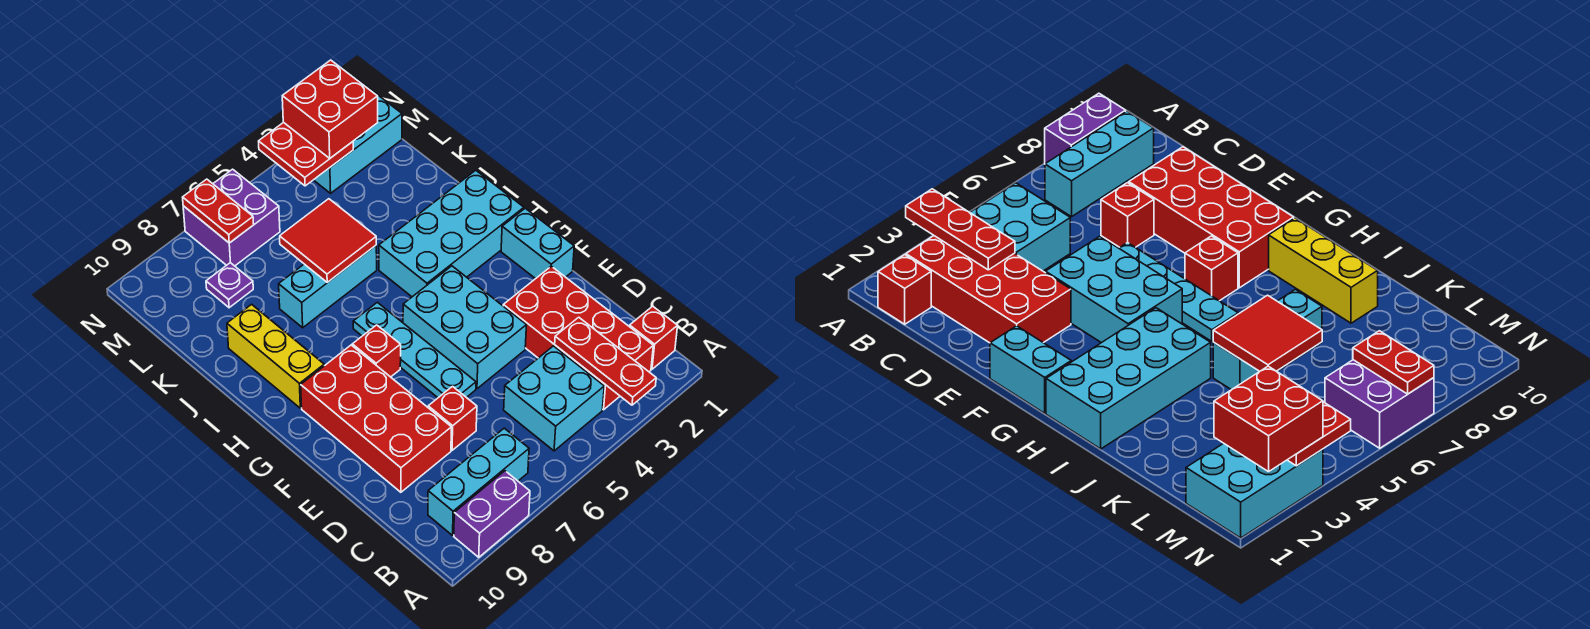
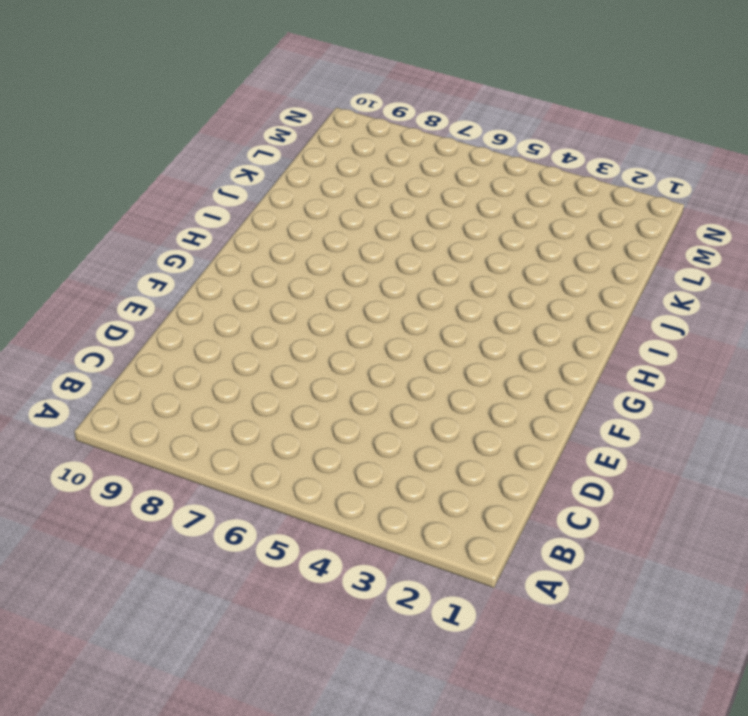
none -> purple 1x2 brick [454,471,530,557]
none -> red 1x1 brick [630,306,678,369]
none -> red 2x4 brick [503,266,653,410]

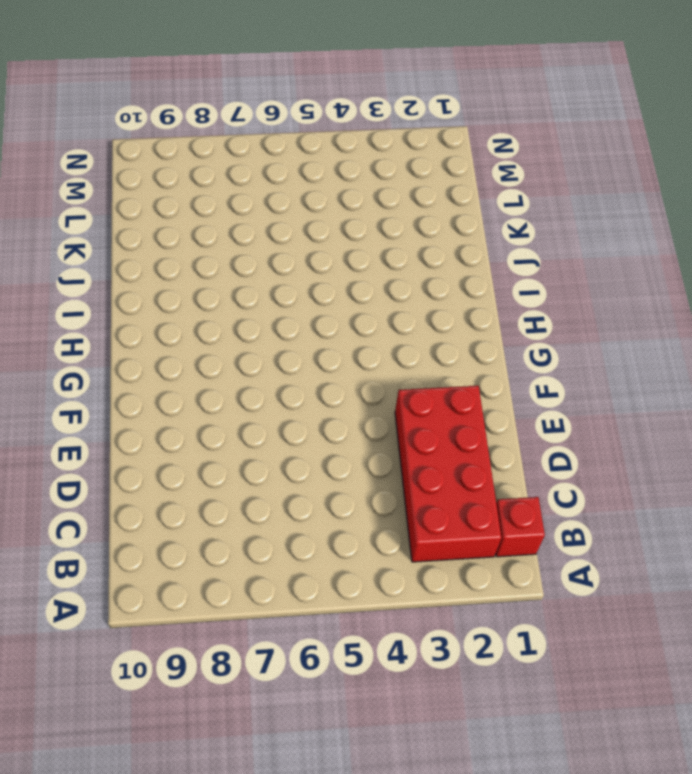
none -> purple 1x2 brick [454,471,530,557]
none -> cyan 2x2 brick [504,346,604,451]
none -> cyan 1x3 brick [428,428,529,535]

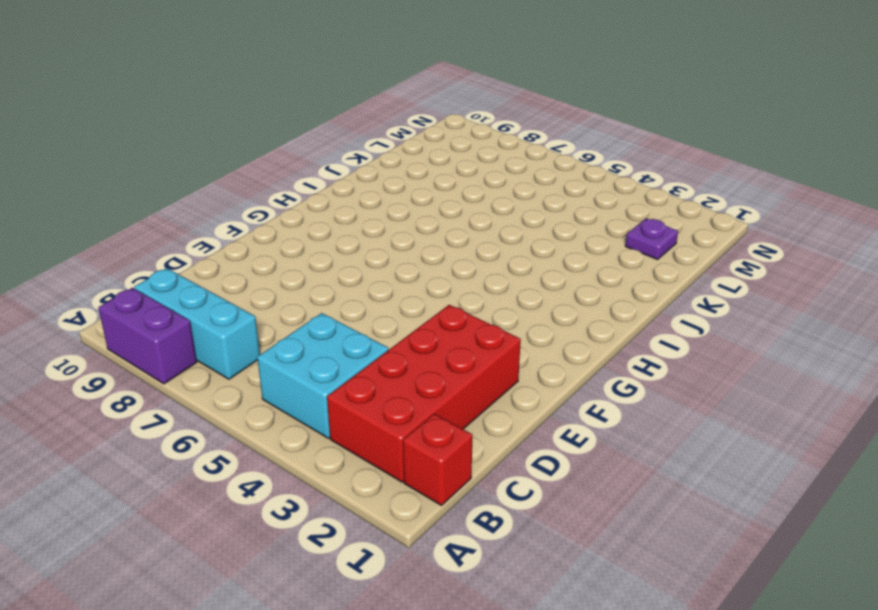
purple 1x1 plate [625,218,678,259] -> purple 1x1 plate moved to [206,263,253,308]
none -> red 1x1 brick [428,386,477,450]
none -> red 2x4 brick [301,345,451,492]
none -> cyan 2x3 brick [403,266,526,389]

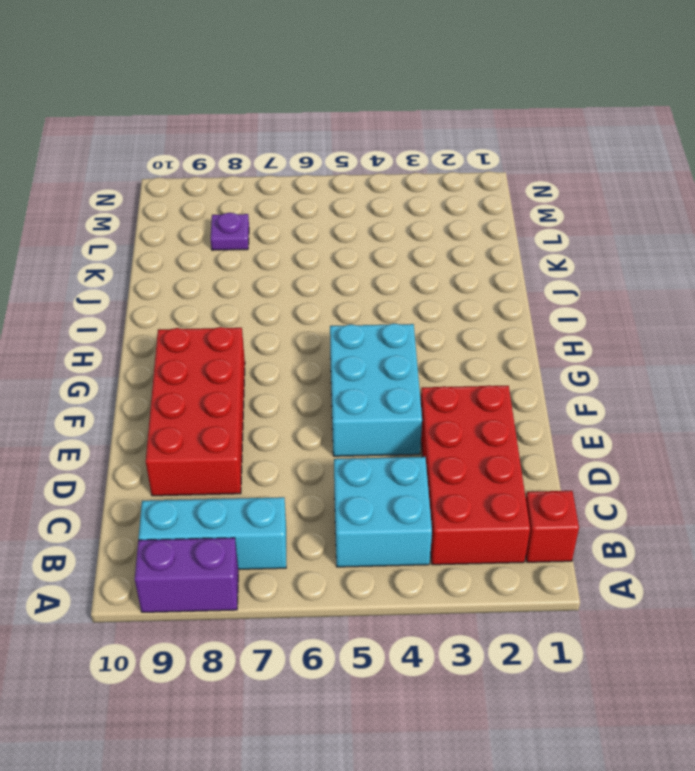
none -> red 1x1 brick [428,386,477,450]
none -> cyan 1x4 plate [353,302,476,398]
none -> cyan 1x2 brick [501,208,574,279]

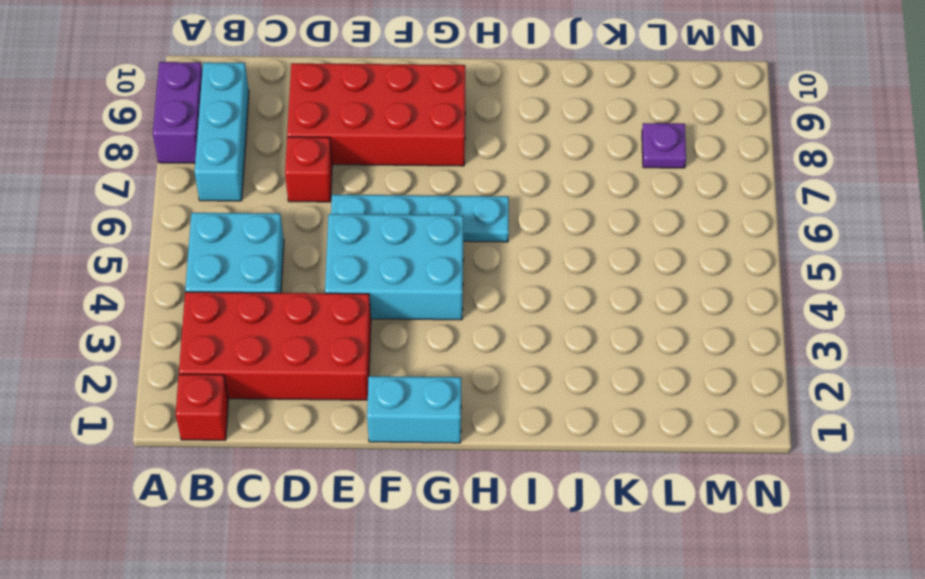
none -> red 1x1 brick [352,325,401,377]
none -> cyan 2x4 brick [379,170,524,297]
none -> yellow 1x3 brick [227,304,324,408]

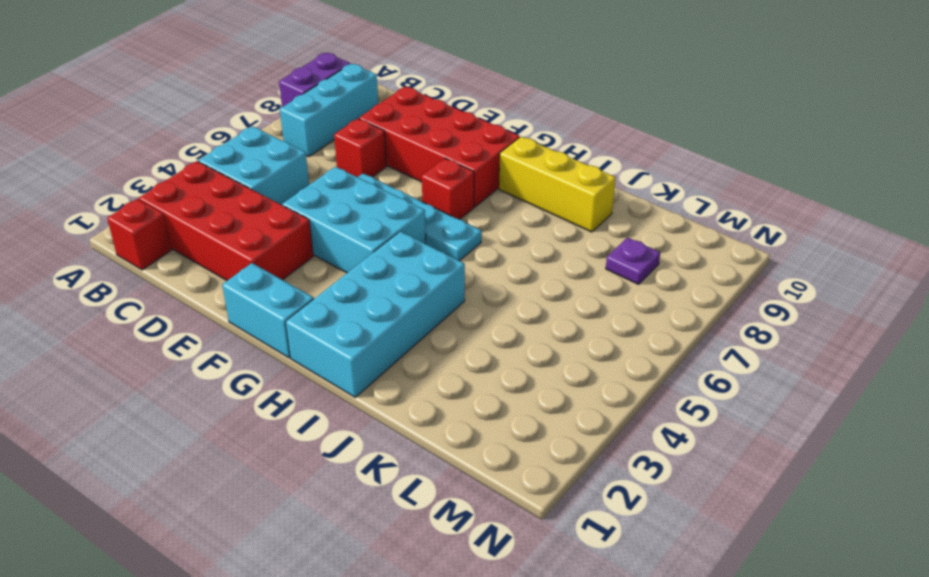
none -> cyan 1x3 brick [279,246,377,328]
none -> cyan 2x3 brick [314,78,402,193]
none -> purple 2x2 brick [183,169,280,266]

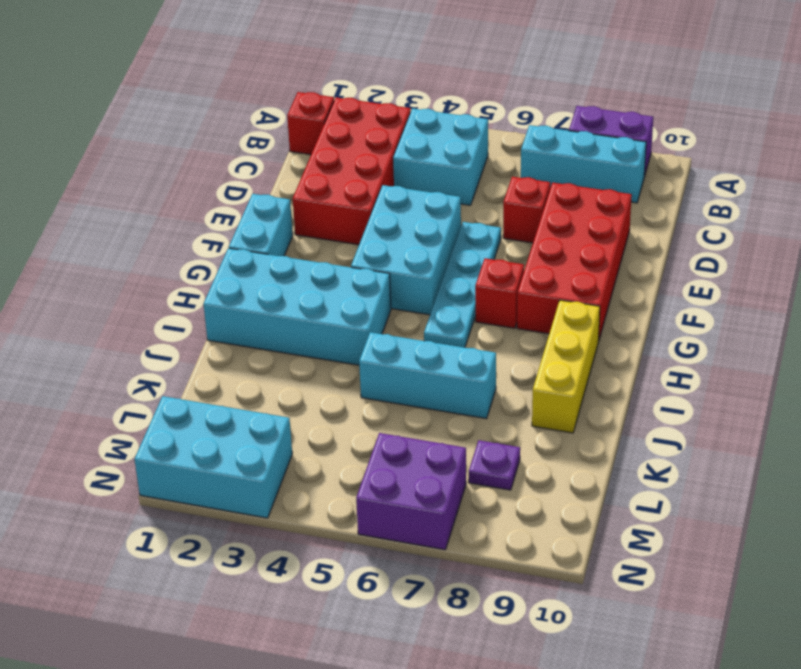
none -> red 1x3 plate [555,317,656,405]
none -> red 2x2 tile [280,199,376,282]
none -> red 2x2 plate [259,122,353,186]

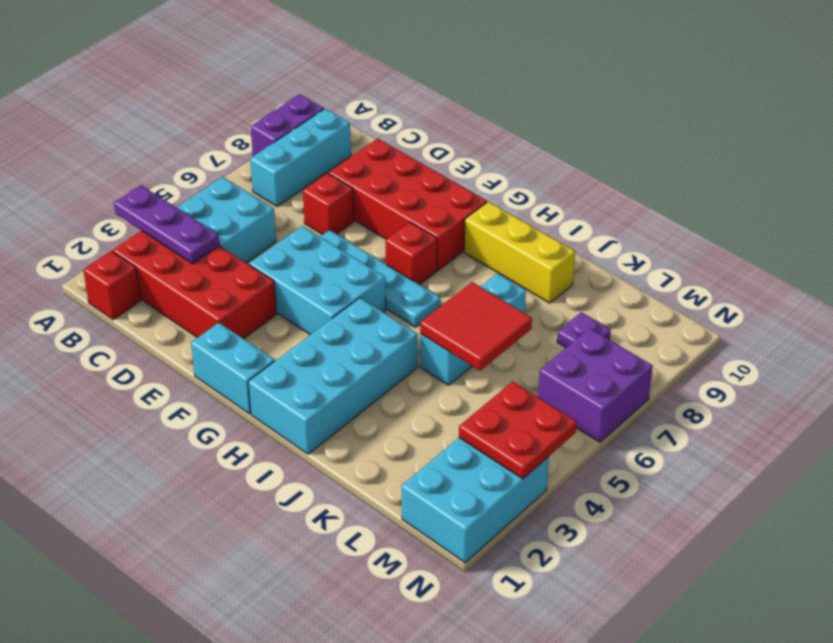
purple 1x3 plate [114,185,219,264] -> red 1x3 plate [555,317,656,405]
none -> red 1x2 plate [183,179,254,243]
none -> red 2x2 brick [282,60,378,158]

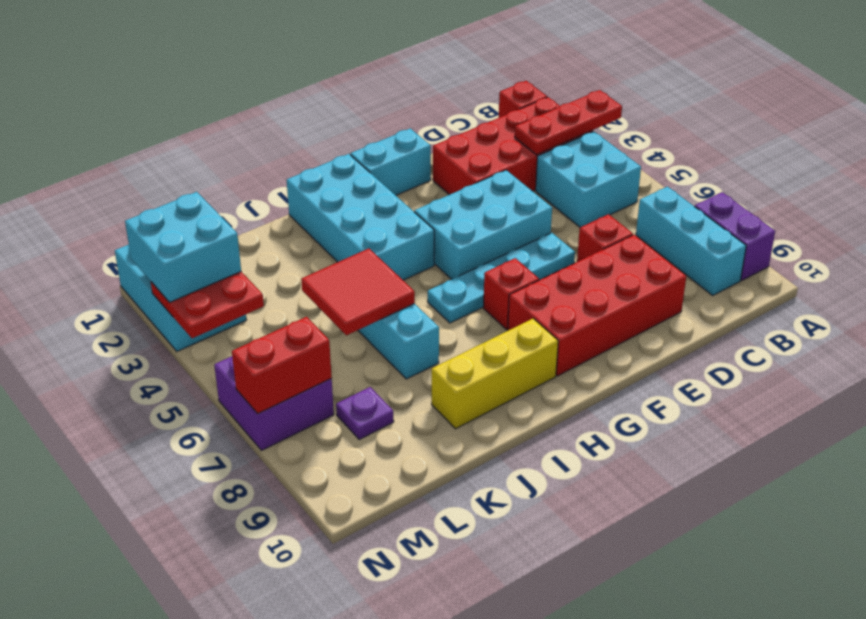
cyan 2x2 brick [125,192,241,302] -> red 2x2 brick [282,60,378,158]
red 1x2 brick [232,317,332,414] -> red 1x2 plate [183,179,254,243]

